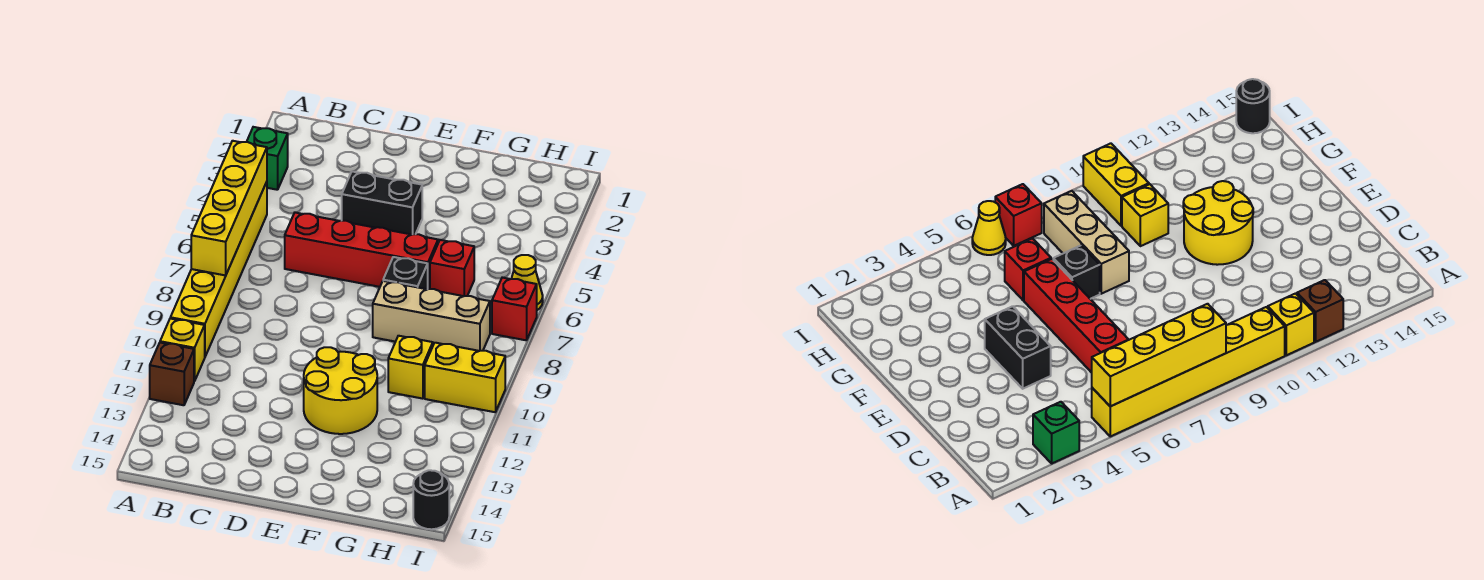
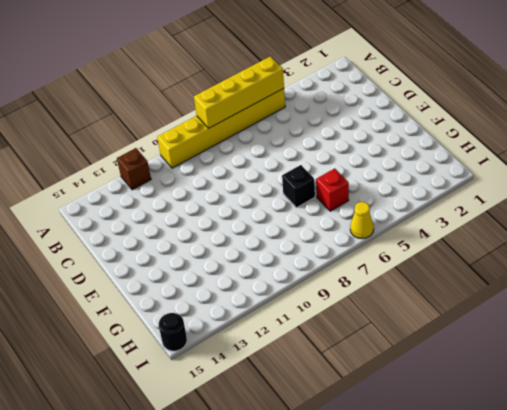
none -> green 1x1 brick [247,127,288,190]
none -> yellow 1x1 brick [160,319,205,381]
none -> red 1x4 brick [285,213,438,289]

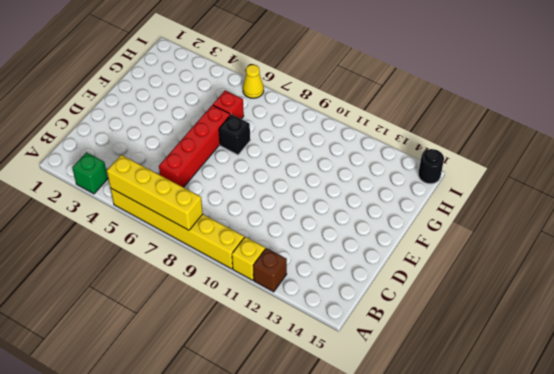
none -> black 1x2 brick [342,171,422,235]
none -> yellow 2x2 round brick [304,347,377,434]
none -> tan 1x3 brick [373,281,490,351]

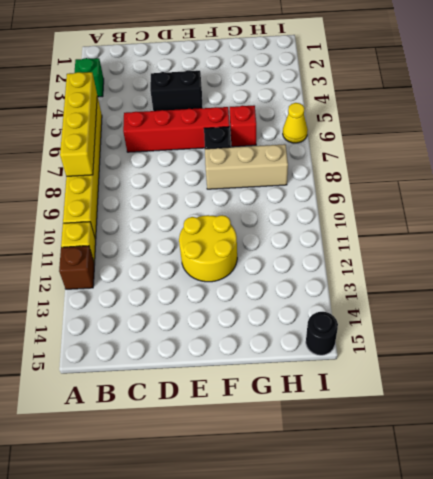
none -> yellow 1x1 brick [388,336,433,399]
none -> yellow 1x2 brick [425,343,505,412]
none -> red 1x1 brick [492,278,537,340]

